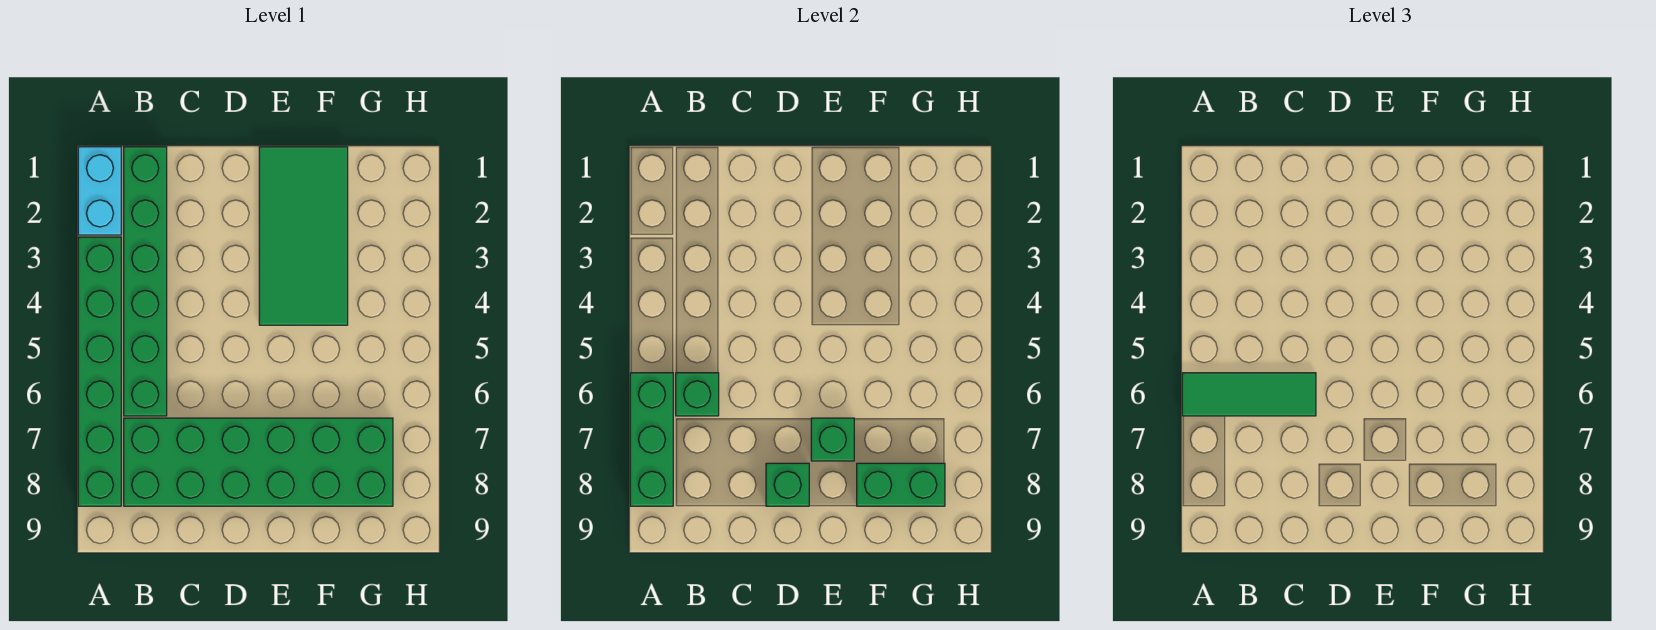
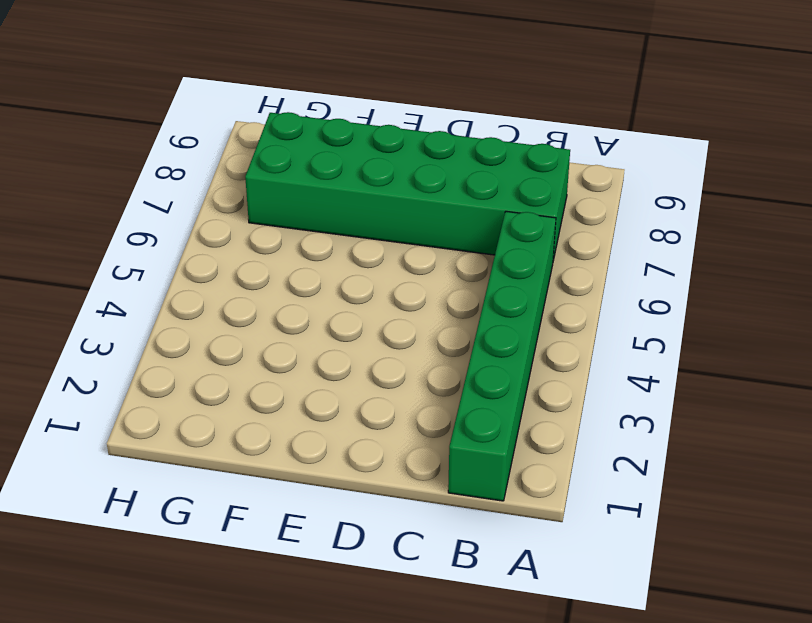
none -> cyan 1x2 brick [78,147,121,235]
none -> green 1x6 brick [78,237,121,506]

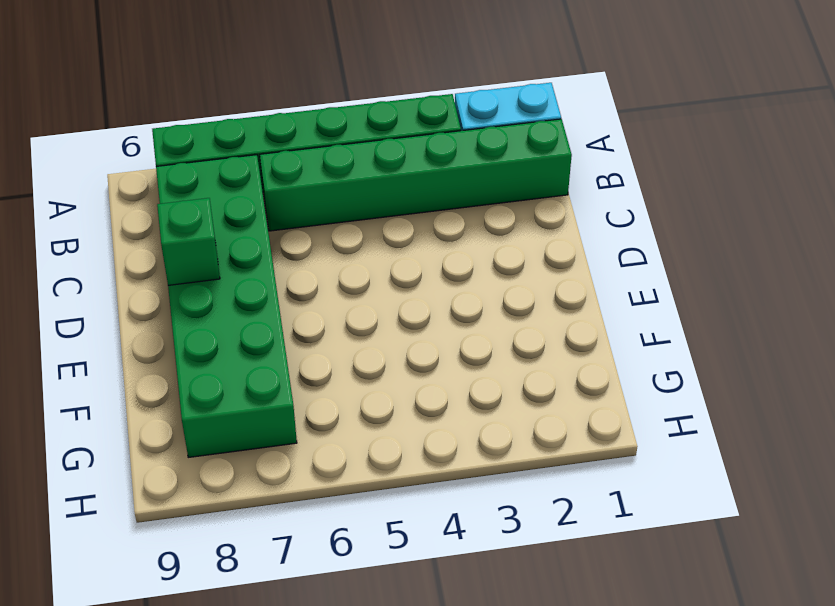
none -> green 2x4 tile [259,147,348,325]
none -> green 1x3 brick [630,373,673,506]

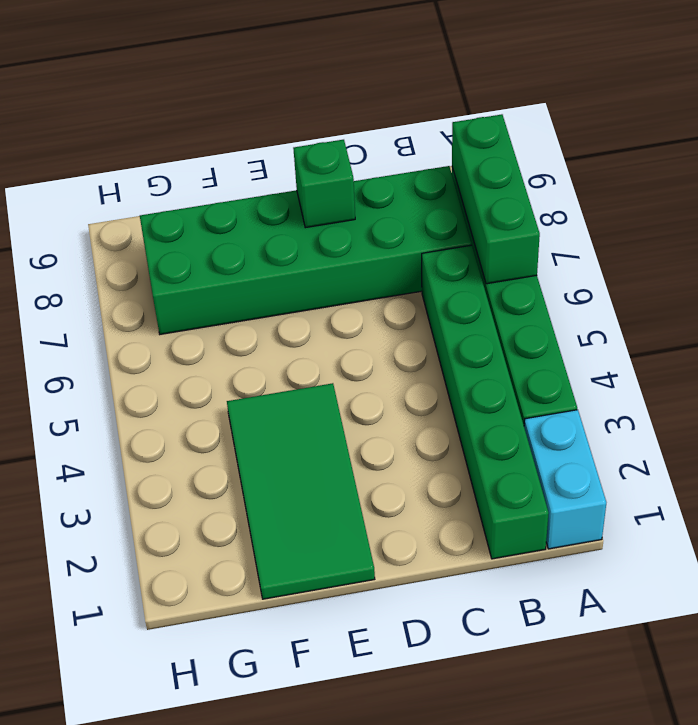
none -> green 1x1 brick [676,373,719,416]
none -> green 1x1 brick [811,418,854,461]

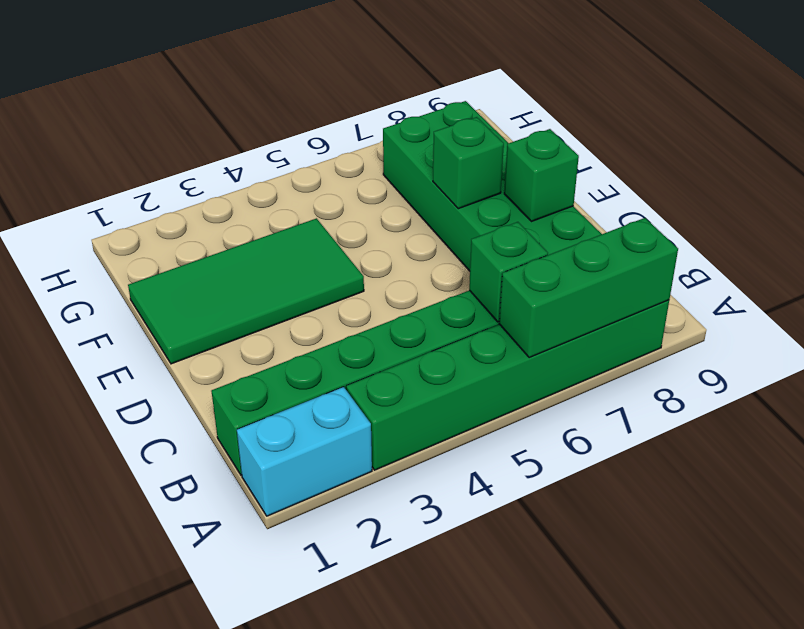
none -> green 1x2 brick [857,463,945,506]
none -> green 1x3 tile [1182,373,1316,416]

